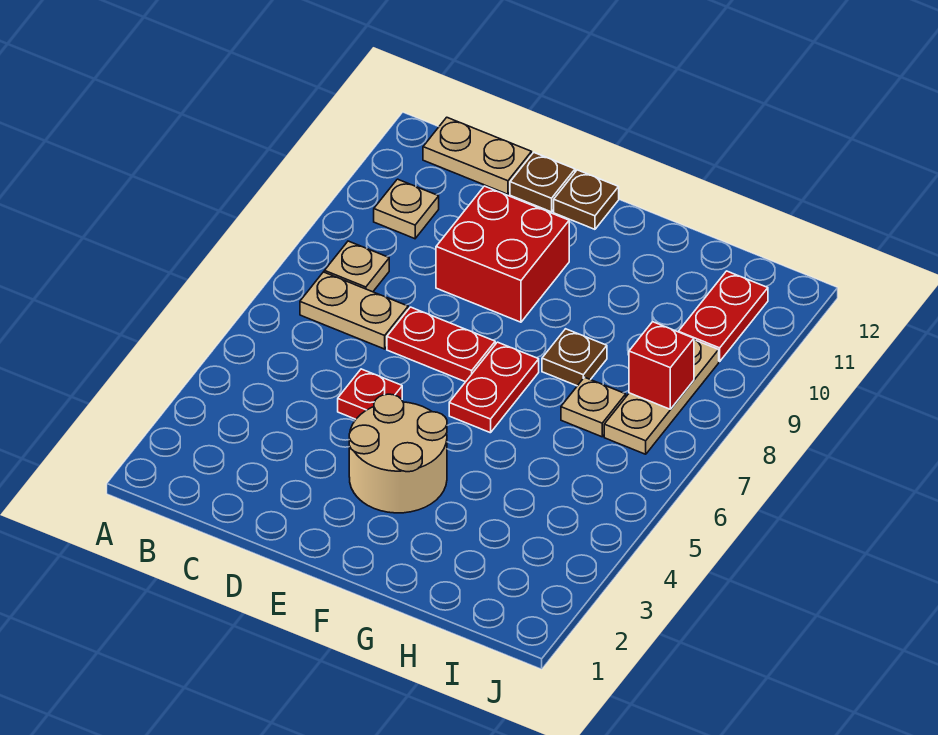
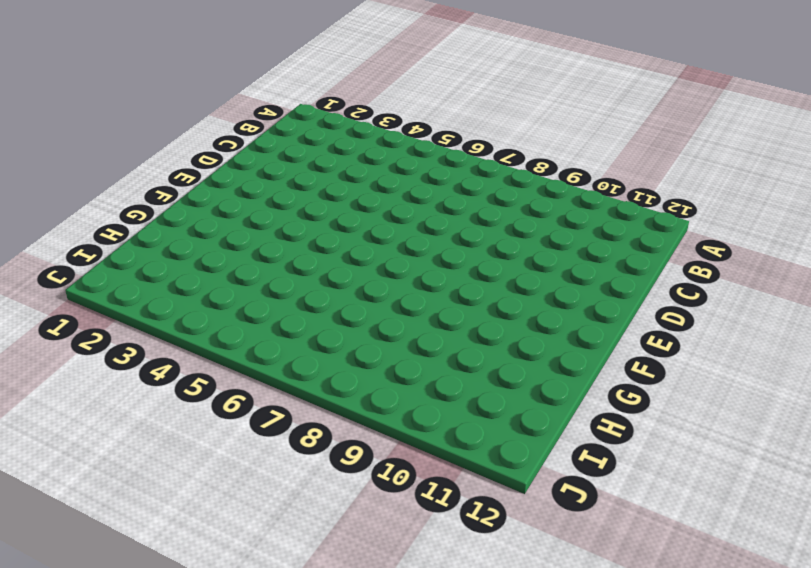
none -> tan 1x2 plate [300,272,408,349]
none -> tan 1x1 plate [324,241,389,292]
none -> tan 1x1 plate [374,179,439,239]

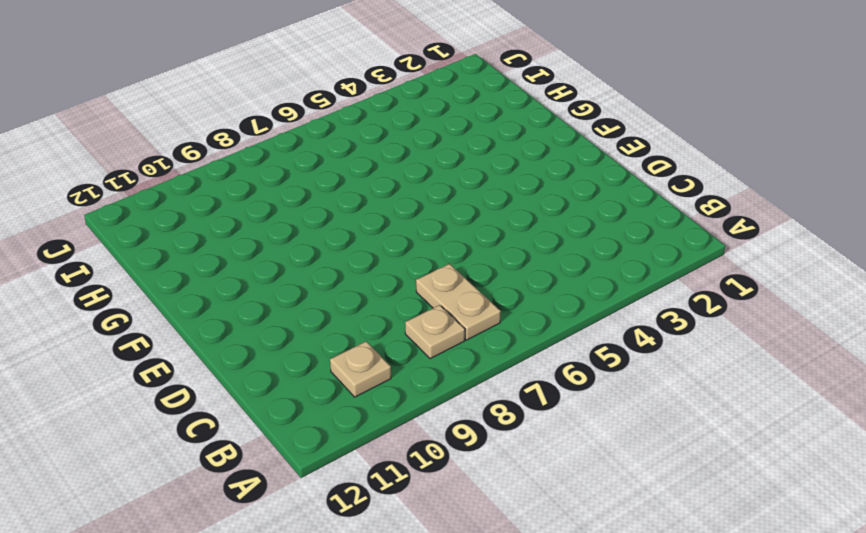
none -> tan 1x2 plate [423,117,532,194]
none -> red 1x1 plate [338,369,402,419]
none -> red 1x2 plate [387,307,495,382]

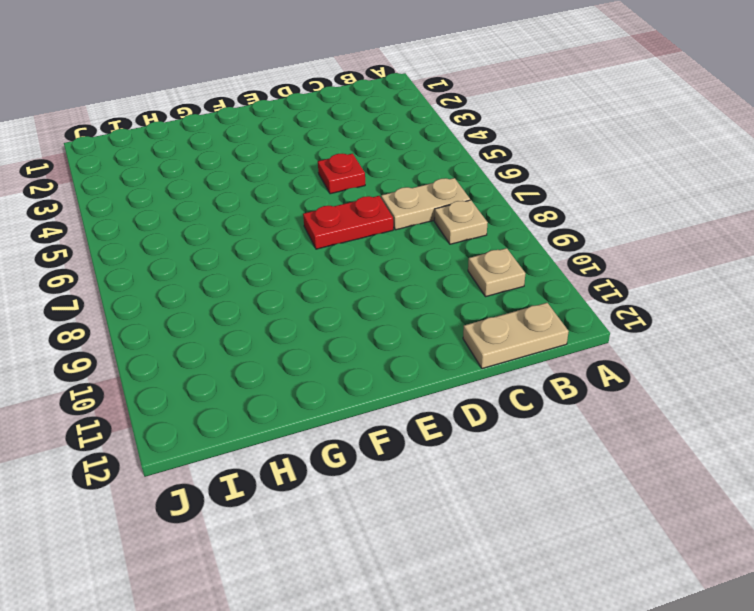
none -> red 2x2 brick [436,186,569,322]
none -> brown 1x1 plate [510,153,575,212]
none -> tan 2x2 round brick [349,394,447,513]

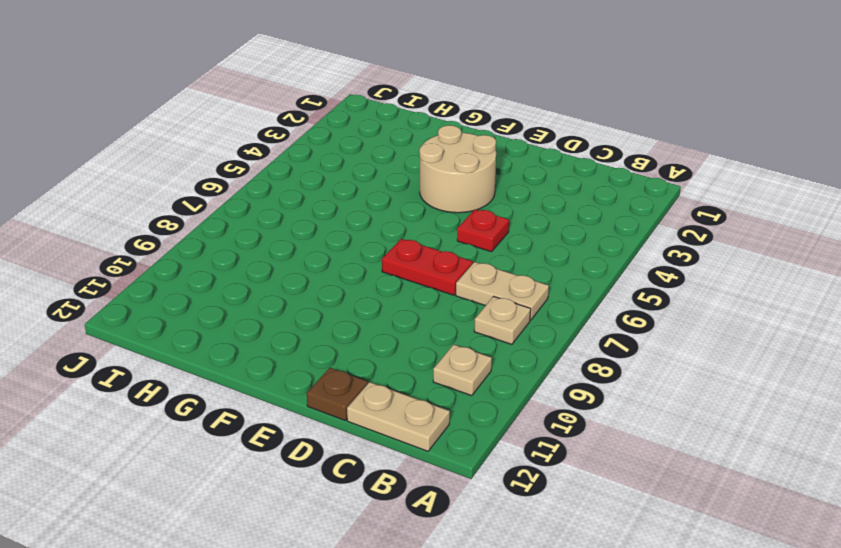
none -> red 2x2 brick [436,186,569,322]
none -> brown 1x1 plate [554,170,619,229]
none -> red 1x2 plate [449,342,539,433]

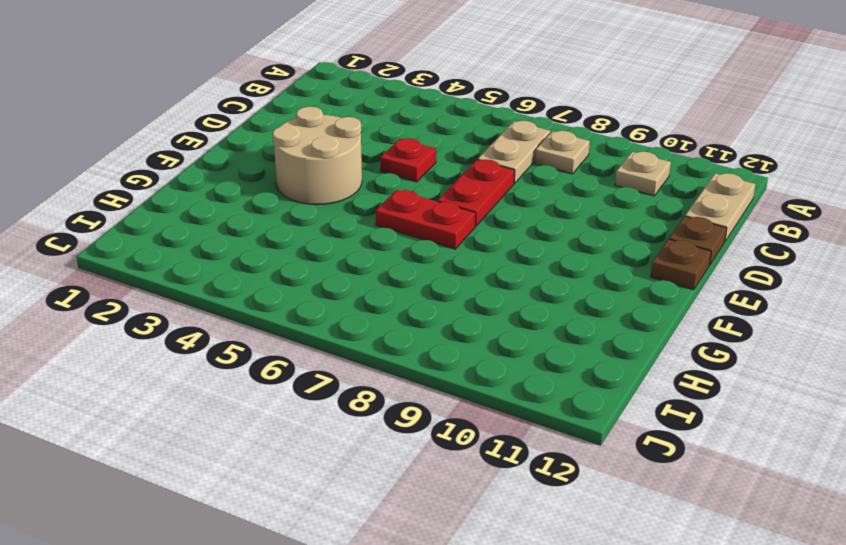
none -> red 2x2 brick [436,186,569,322]
none -> brown 1x1 plate [542,329,607,386]
none -> tan 1x1 plate [561,377,626,437]

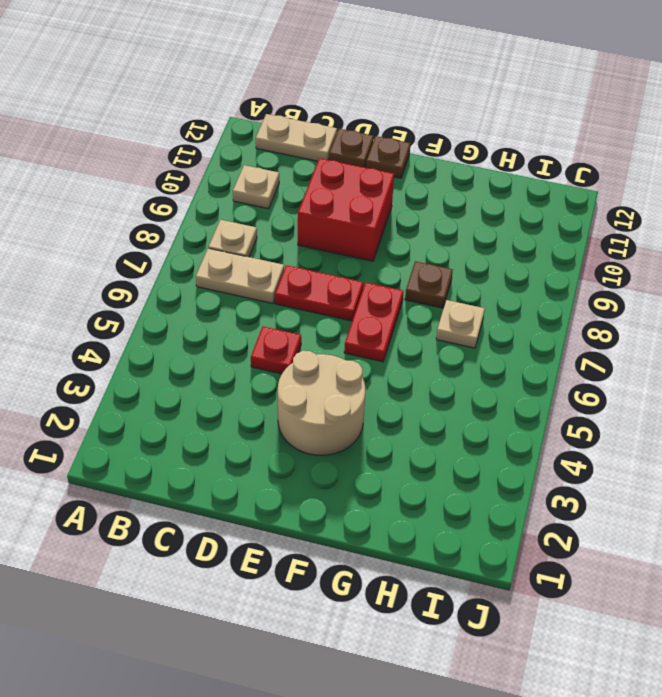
none -> tan 1x3 plate [604,340,719,454]
none -> red 1x2 plate [678,271,768,361]
none -> red 1x1 brick [629,322,694,409]

